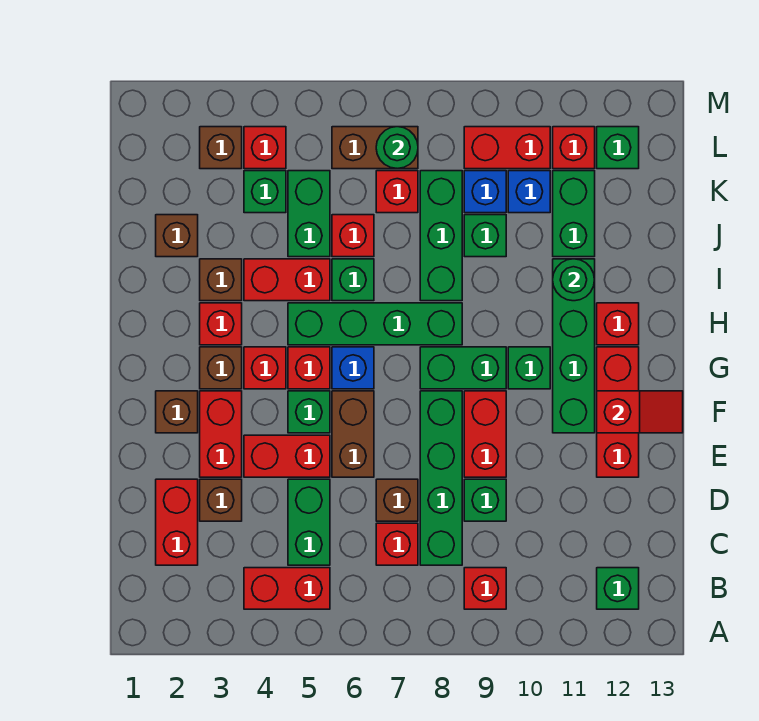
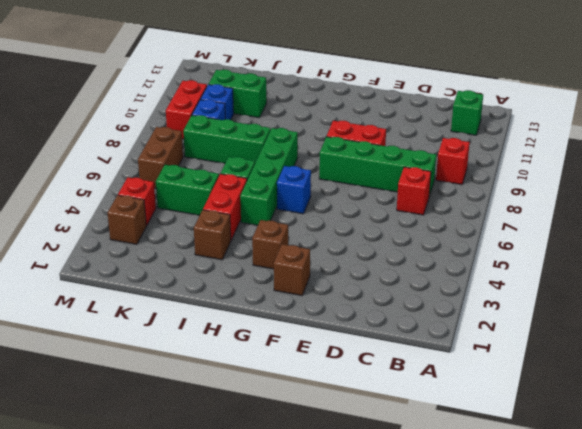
none -> red 1x2 brick [244,568,330,609]
none -> red 1x2 brick [156,479,198,565]
none -> green 1x2 brick [288,479,330,565]
none -> brown 1x1 brick [200,479,242,521]

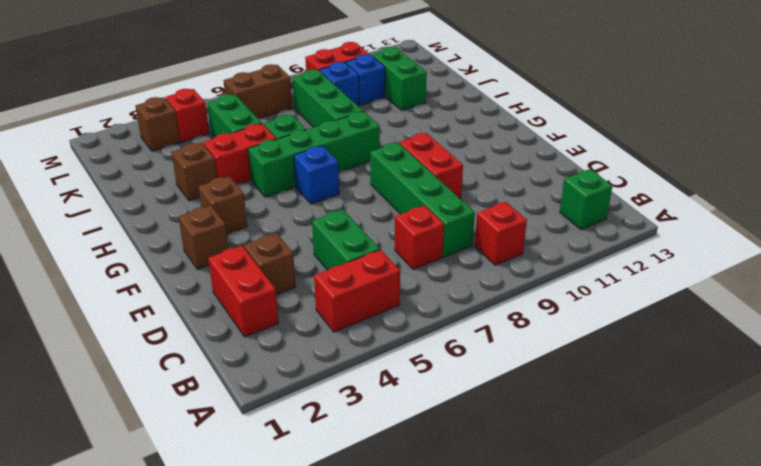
none -> brown 1x1 brick [376,479,418,521]
none -> green 1x1 brick [464,479,506,521]
none -> red 1x2 brick [200,391,242,477]
none -> red 1x2 brick [244,435,330,477]

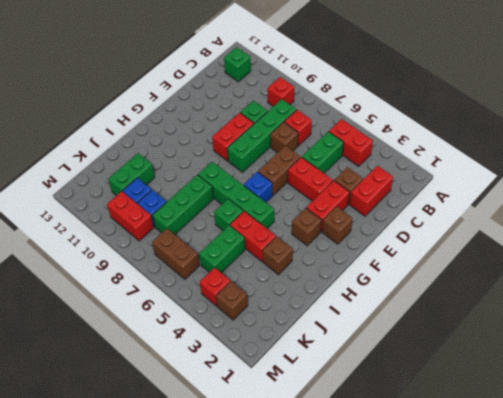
none -> red 1x3 brick [597,347,639,477]
none -> green 1x1 brick [288,391,330,433]
none -> green 1x4 brick [553,259,595,433]
none -> red 1x1 brick [244,347,286,389]

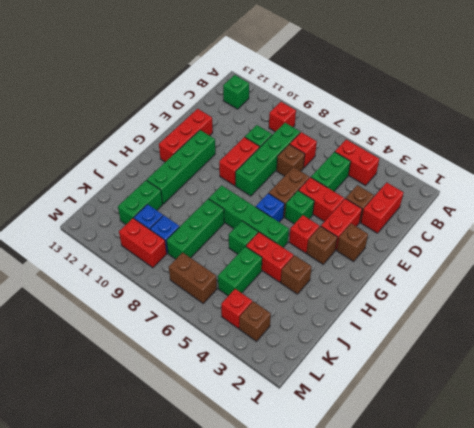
none -> red 1x1 brick [288,347,330,389]
none -> green 1x2 brick [420,347,506,389]
none -> green 1x1 brick [508,347,550,389]
none -> red 1x1 brick [200,303,242,345]

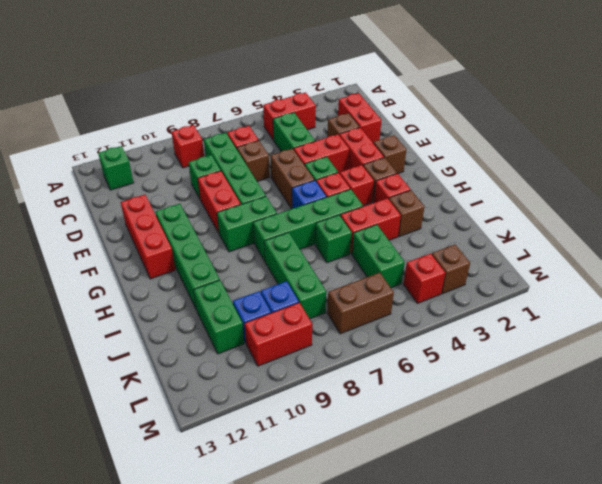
none -> green 1x1 brick [508,347,550,389]
none -> red 1x1 brick [597,303,639,345]
none -> brown 1x1 brick [156,215,198,257]
none -> red 1x1 brick [332,215,374,257]

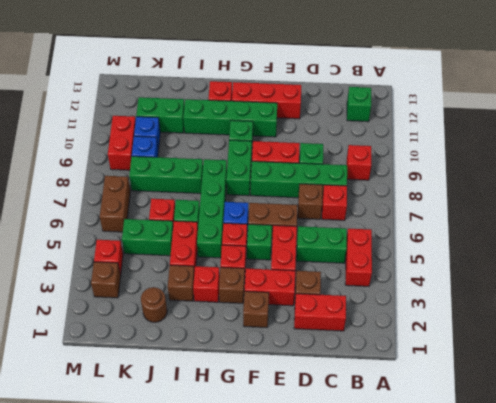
brown 1x1 round brick [141,287,167,322] -> brown 1x1 brick [156,215,198,257]
none -> green 1x1 brick [464,215,506,257]
none -> green 1x1 brick [244,171,286,213]
none -> red 1x1 brick [376,171,418,213]
none -> red 1x1 brick [553,127,595,169]

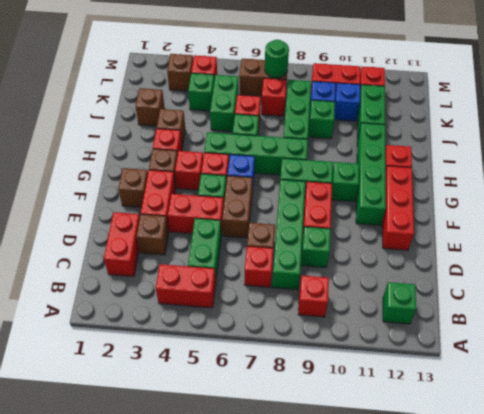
none -> red 1x2 brick [244,259,330,301]
none -> green 1x1 brick [597,127,639,169]
none -> red 1x2 slope [597,391,683,433]
none -> green 1x1 round brick [553,259,595,301]

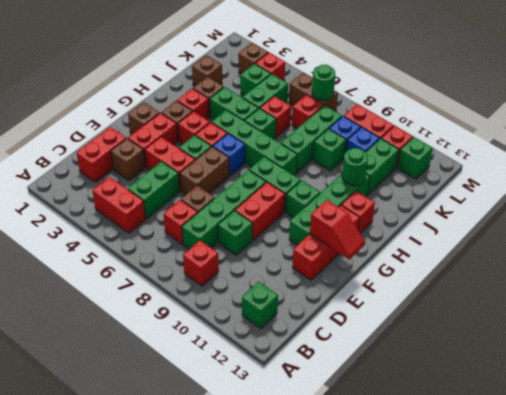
green 1x2 brick [210,87,258,121] -> red 1x2 brick [244,259,330,301]

